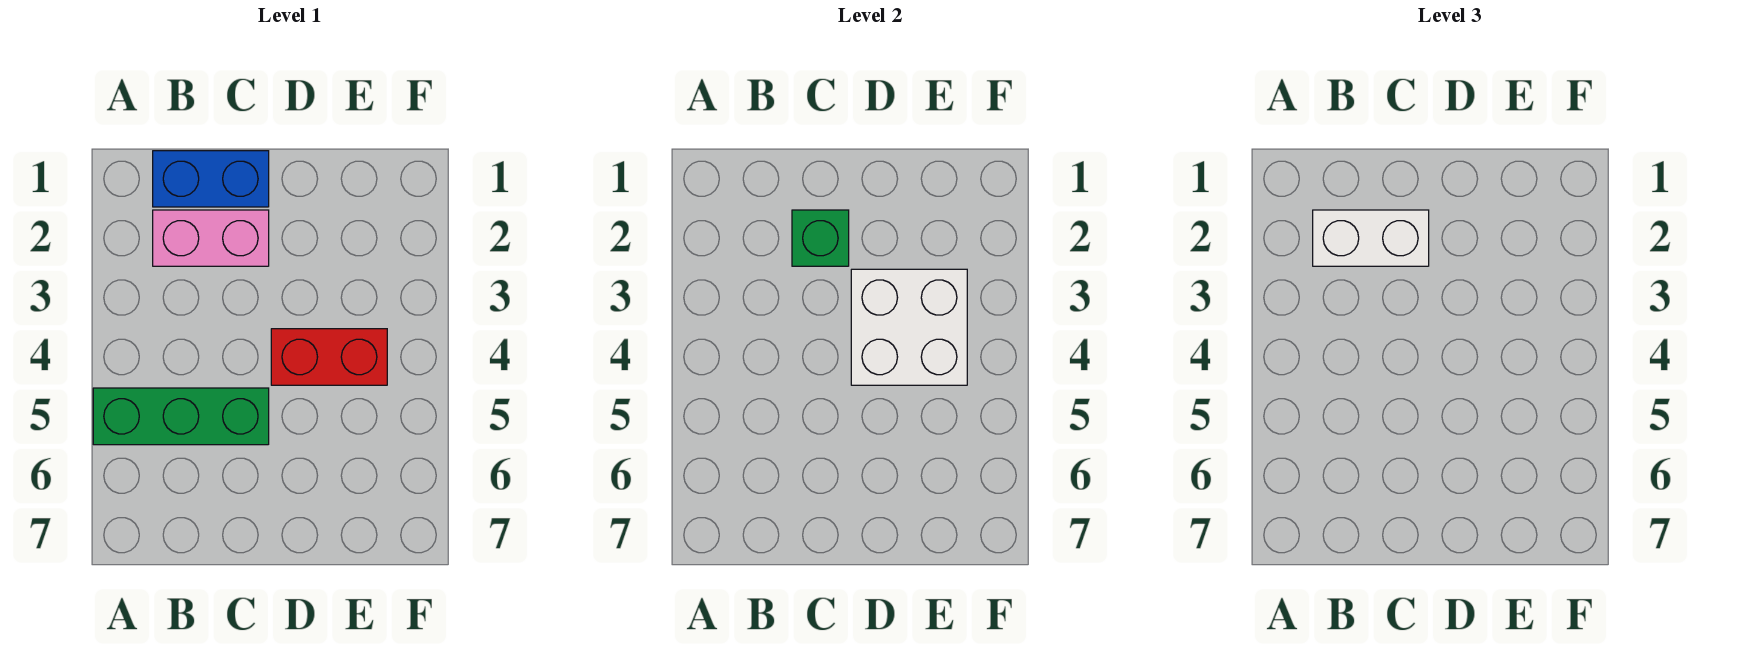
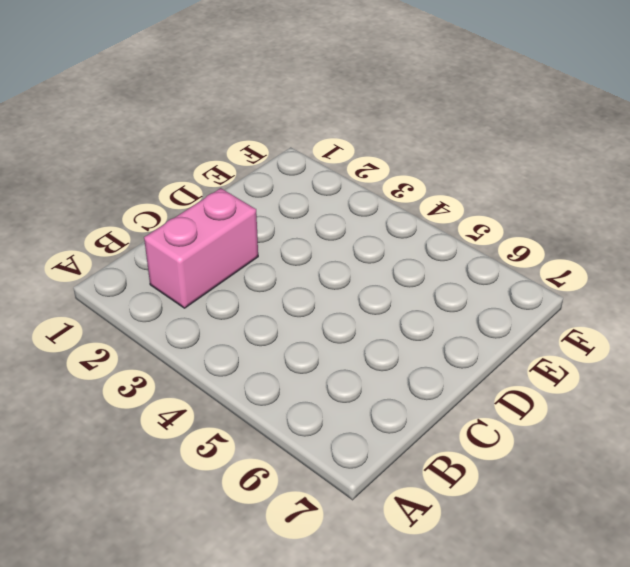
none -> green 1x3 brick [93,388,269,445]
none -> blue 1x2 brick [153,151,269,207]

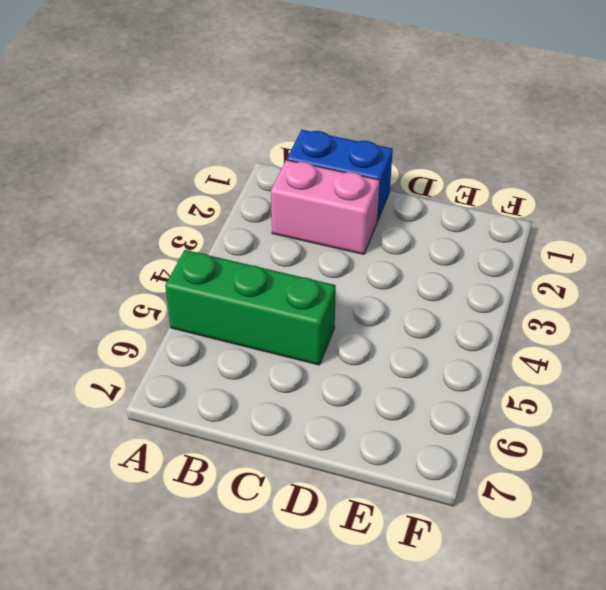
none -> red 1x2 brick [271,329,387,385]
none -> green 1x1 brick [792,210,849,266]

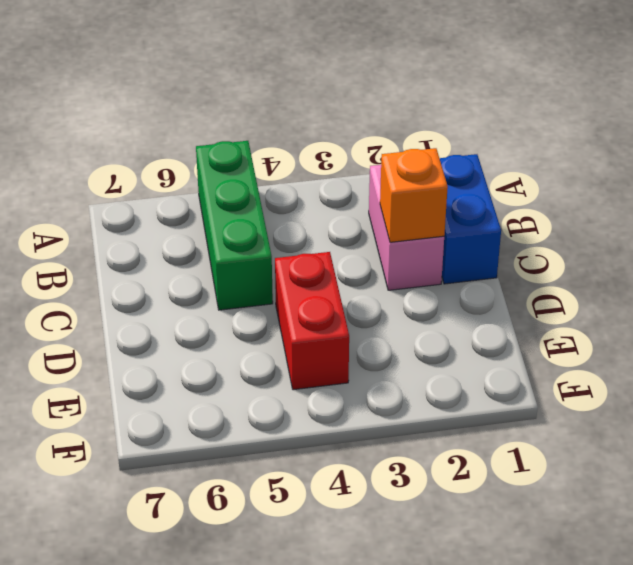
orange 1x1 brick [380,148,448,242] -> green 1x1 brick [792,210,849,266]
none -> white 2x2 brick [851,269,967,385]
none -> white 1x2 brick [1313,210,1429,266]

